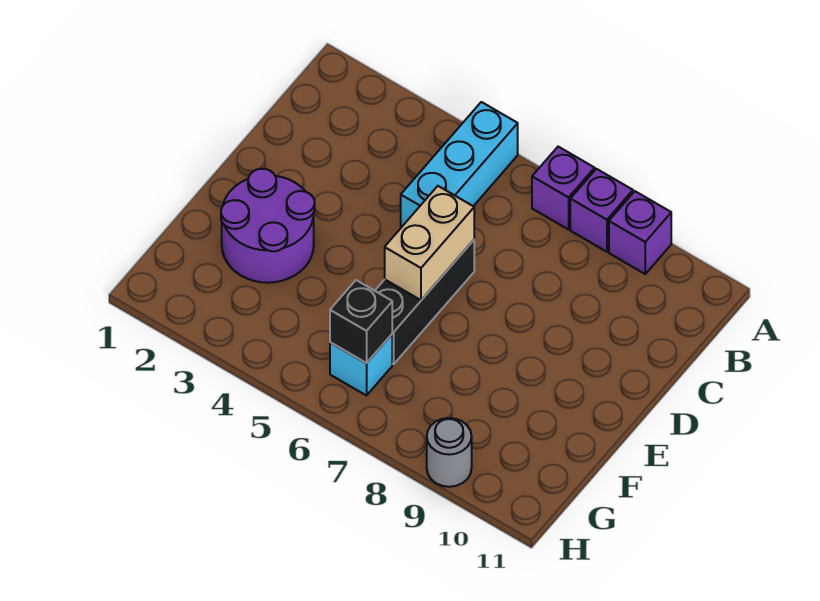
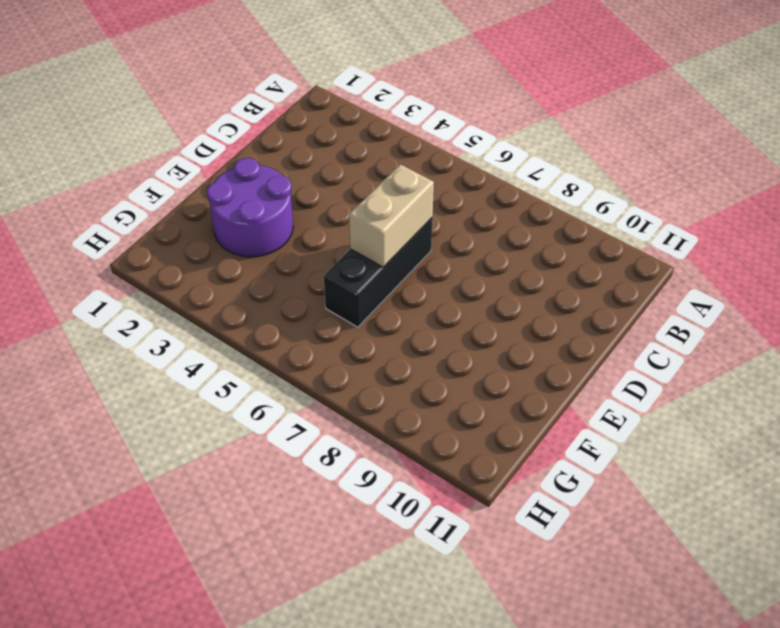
none -> cyan 1x3 brick [401,102,518,227]
none -> purple 1x1 brick [532,147,595,229]

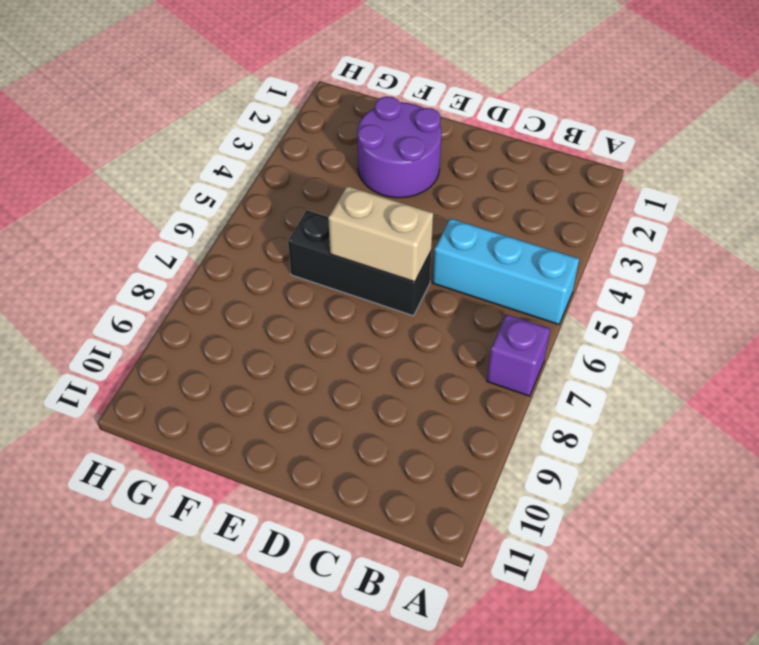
none -> purple 1x1 brick [570,169,633,252]
none -> purple 1x1 brick [609,191,671,274]

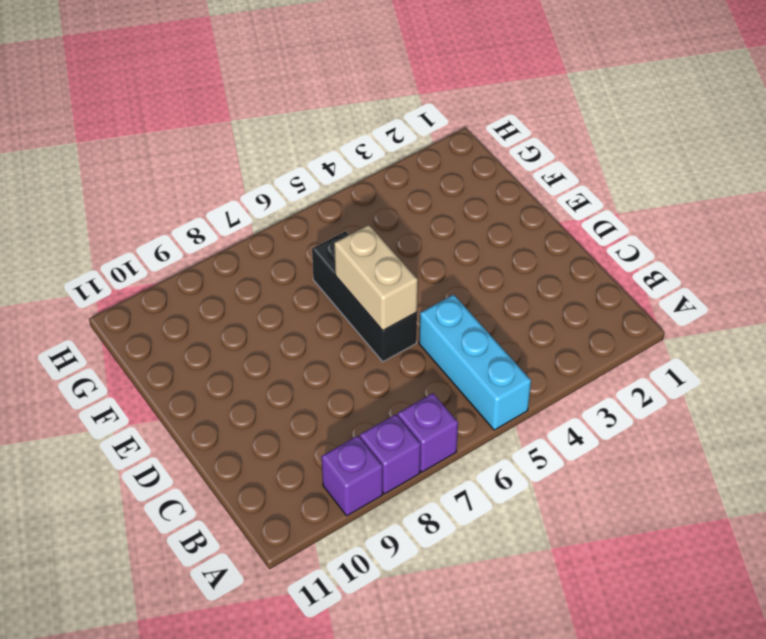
none -> purple 2x2 round brick [221,169,315,283]
none -> cyan 1x1 brick [330,335,392,396]

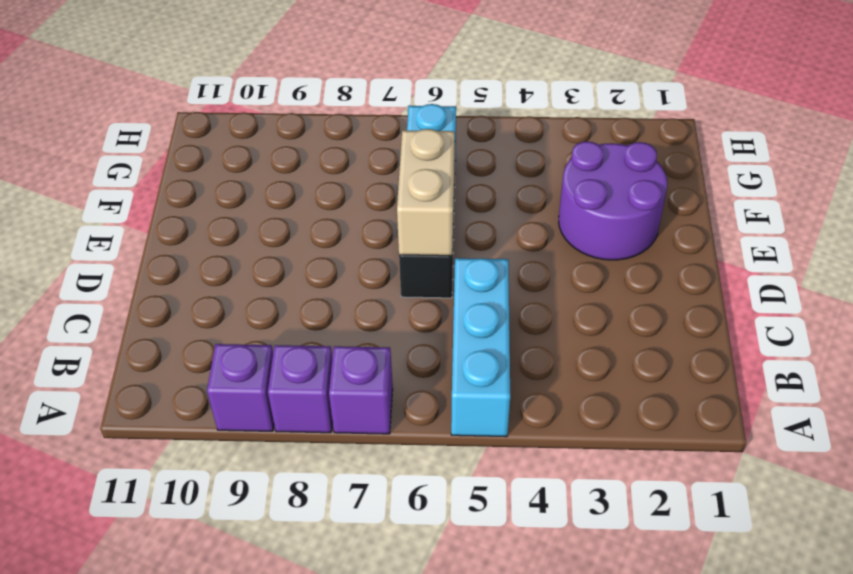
none -> grey 1x1 round brick [427,418,472,487]
none -> black 1x1 brick [330,280,392,363]

